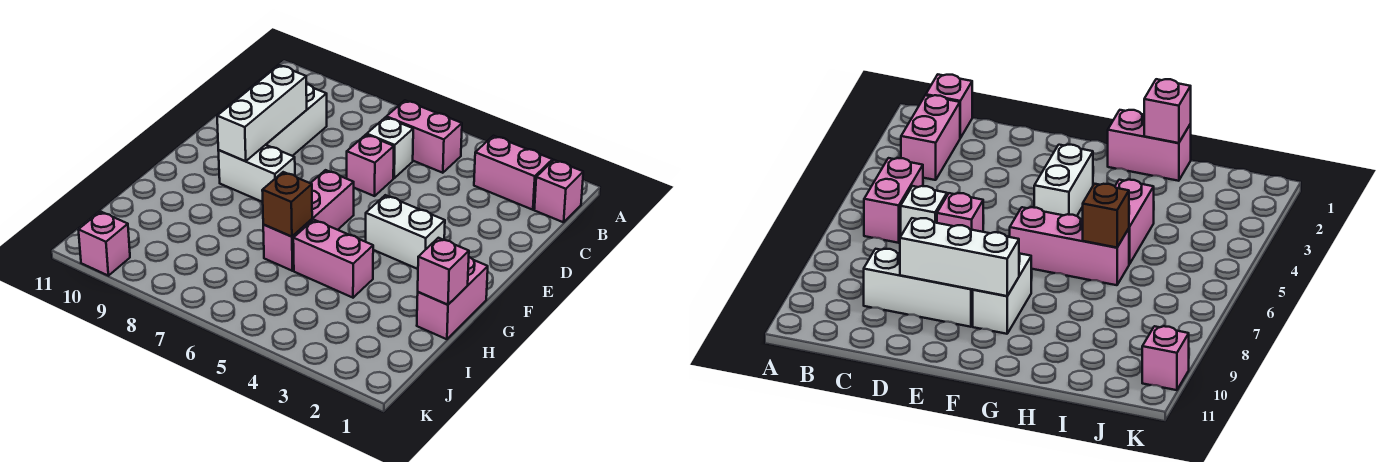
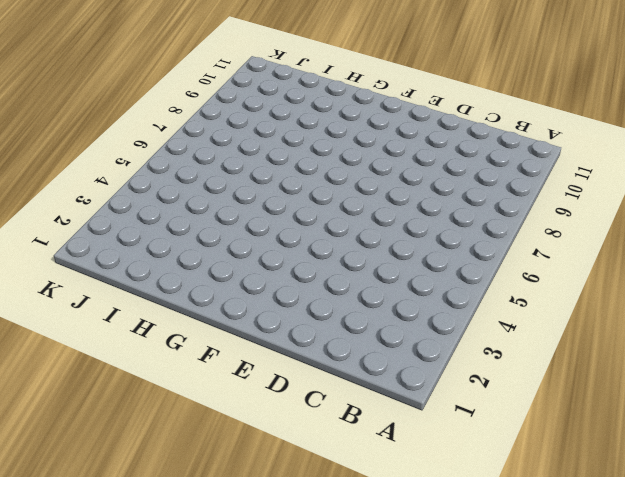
none -> pink 1x1 brick [534,160,583,222]
none -> pink 1x2 brick [474,136,552,210]
none -> pink 1x2 brick [386,100,462,173]

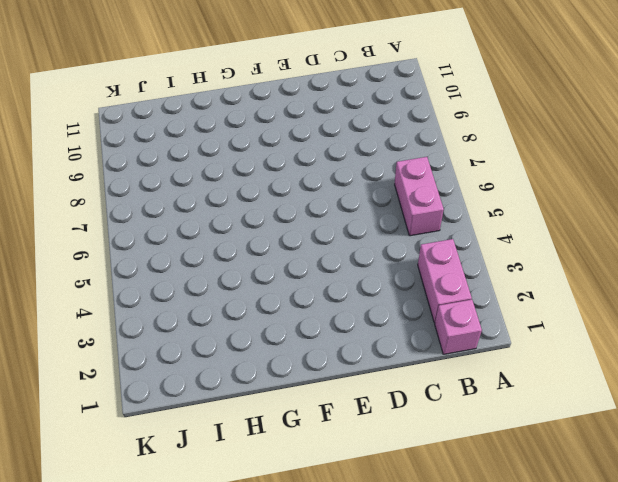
none -> white 1x1 brick [367,117,413,178]
none -> white 1x3 brick [266,84,327,156]
none -> pink 1x1 brick [347,135,394,196]

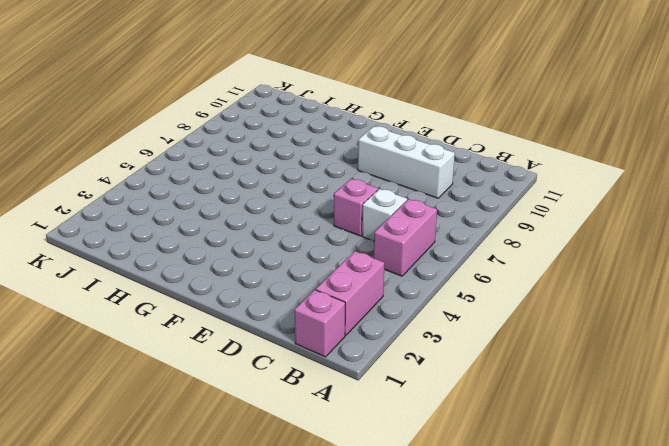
none -> white 1x2 brick [366,195,445,269]
none -> pink 1x3 brick [263,170,354,271]
none -> white 1x2 brick [218,145,295,202]

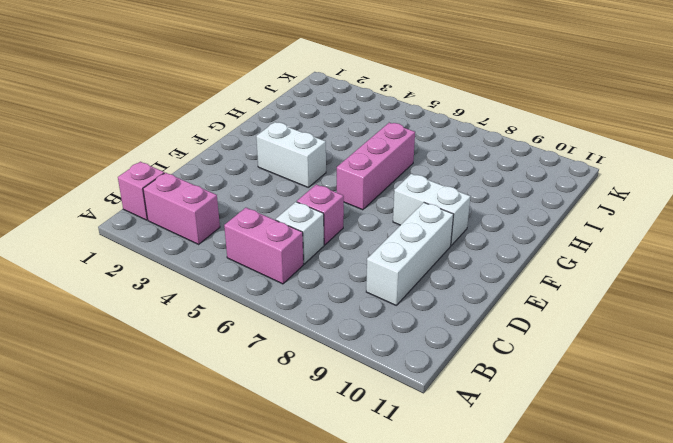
none -> pink 1x2 brick [417,257,488,339]
none -> pink 1x2 brick [293,220,373,298]
none -> pink 1x1 brick [79,212,130,276]

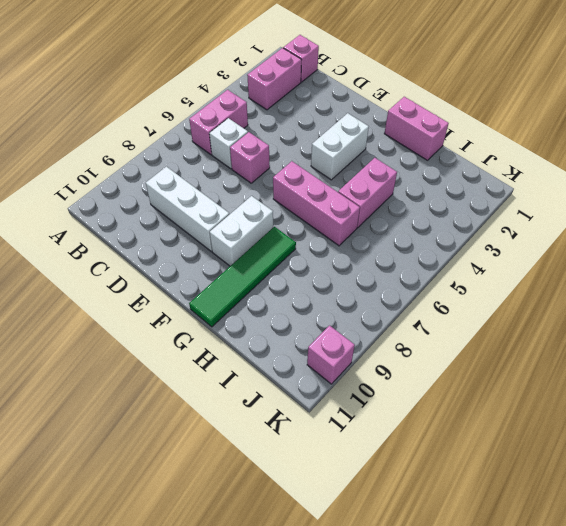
green 1x4 tile [189,227,296,327] -> none
none -> white 1x3 brick [217,65,307,161]
none -> pink 1x1 brick [418,238,469,305]
none -> brown 1x1 brick [262,172,312,237]

